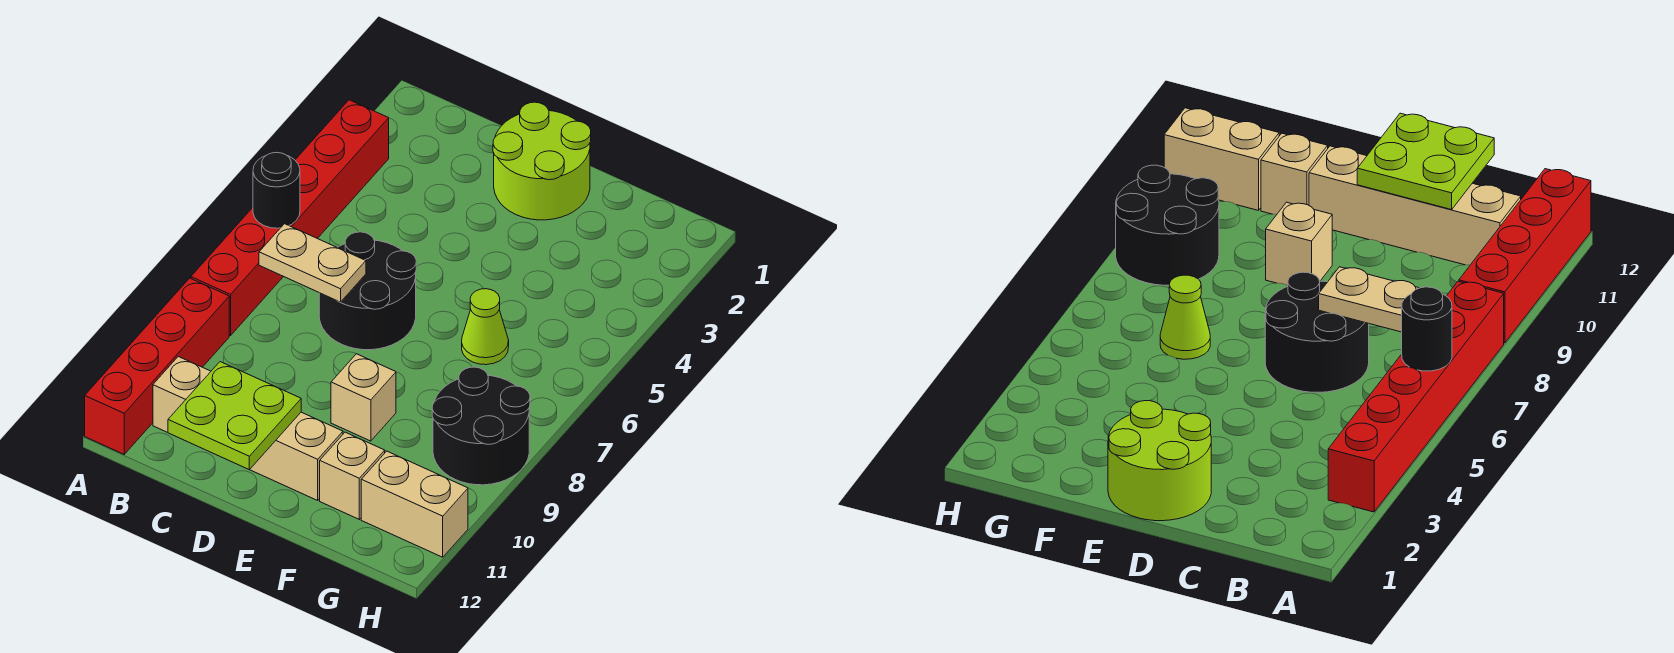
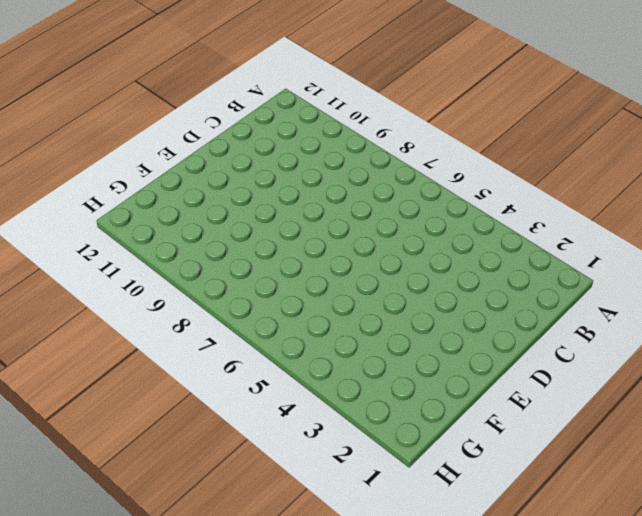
none -> red 1x6 brick [191,100,389,336]
none -> red 1x4 brick [85,278,229,454]
none -> tan 1x4 brick [153,357,343,500]

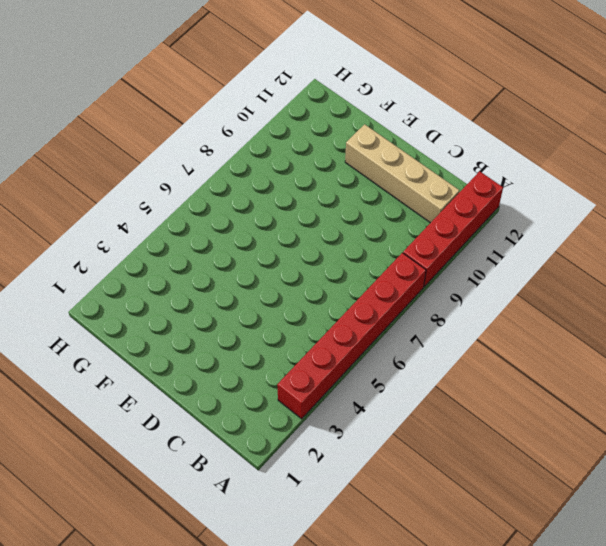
none -> black 2x2 round brick [319,232,416,350]
none -> lime 2x2 round brick [493,102,591,220]
none -> tan 1x1 brick [331,354,396,441]

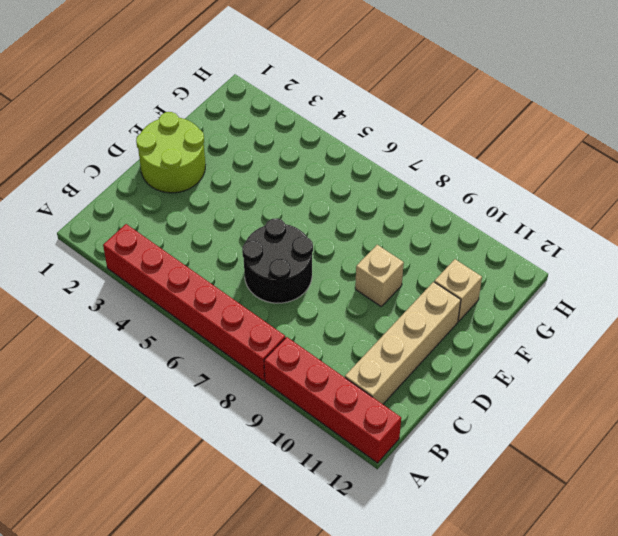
none -> lime 1x1 cone [462,289,509,365]
none -> black 2x2 round brick [432,367,530,485]
none -> tan 1x2 brick [361,451,468,557]

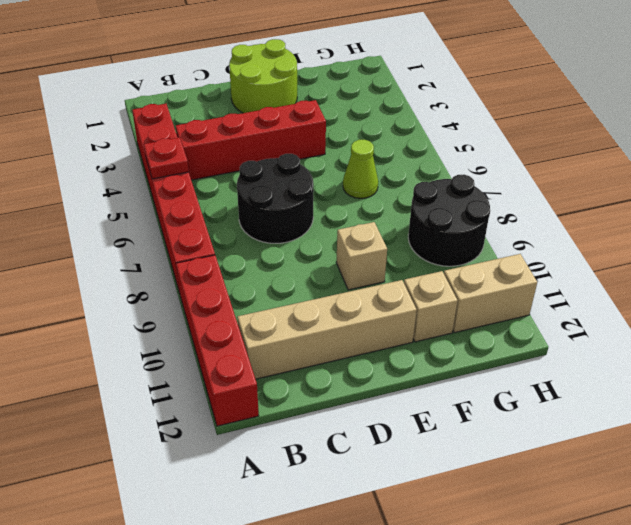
red 1x1 plate [144,137,189,179] -> none
red 1x4 brick [176,100,326,180] -> none
none -> black 1x1 round brick [253,153,300,228]
none -> tan 1x2 plate [259,224,366,302]
none -> lime 2x2 plate [168,362,301,470]

